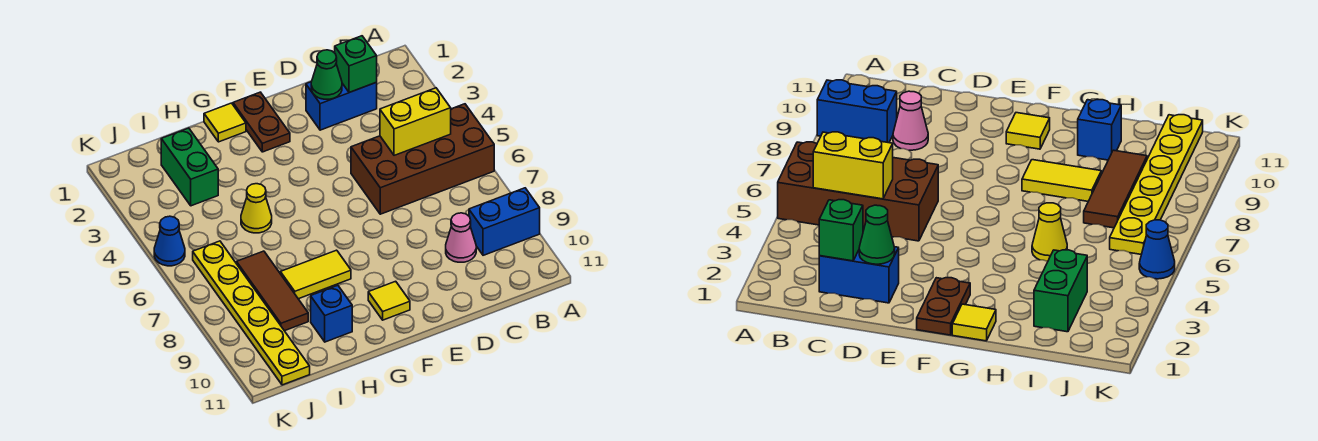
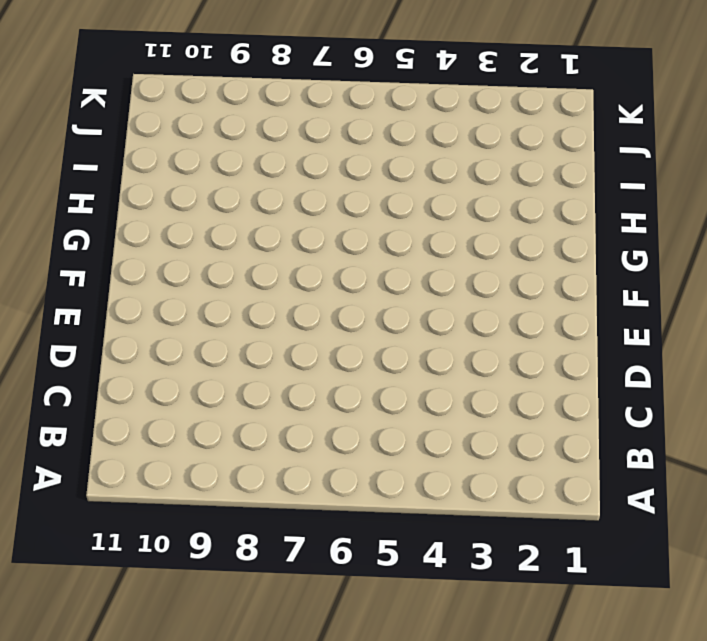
none -> brown 2x4 brick [351,104,494,214]
none -> blue 1x2 brick [469,188,540,255]
none -> blue 1x2 brick [306,82,377,130]

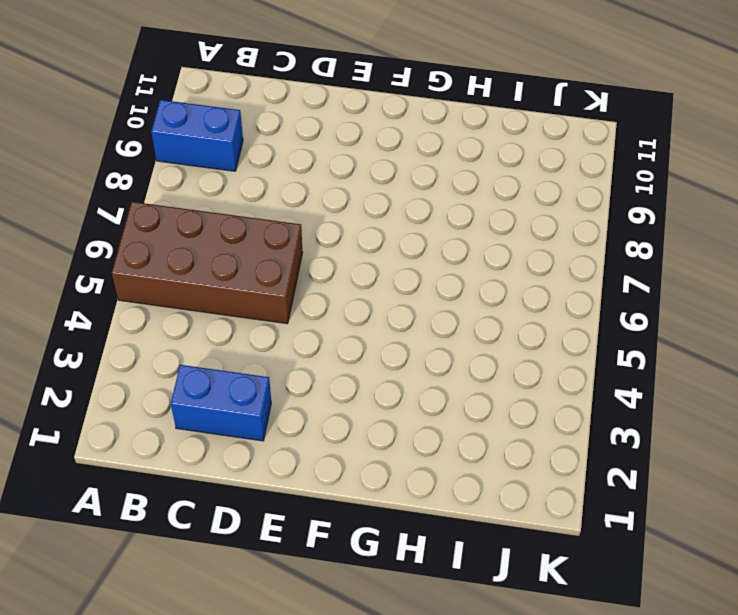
none -> pink 1x1 cone [446,213,476,262]
none -> brown 1x2 plate [233,92,290,152]
none -> yellow 1x1 tile [368,281,410,320]

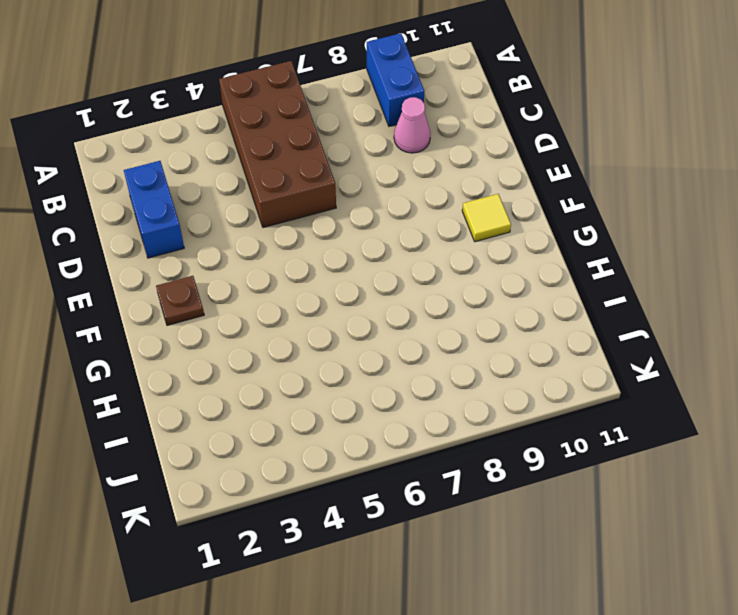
brown 1x1 plate [156,276,204,325] -> brown 1x2 plate [233,92,290,152]
none -> yellow 1x1 tile [204,103,246,142]
none -> yellow 1x2 tile [280,250,351,299]
none -> yellow 1x1 cone [241,184,272,233]

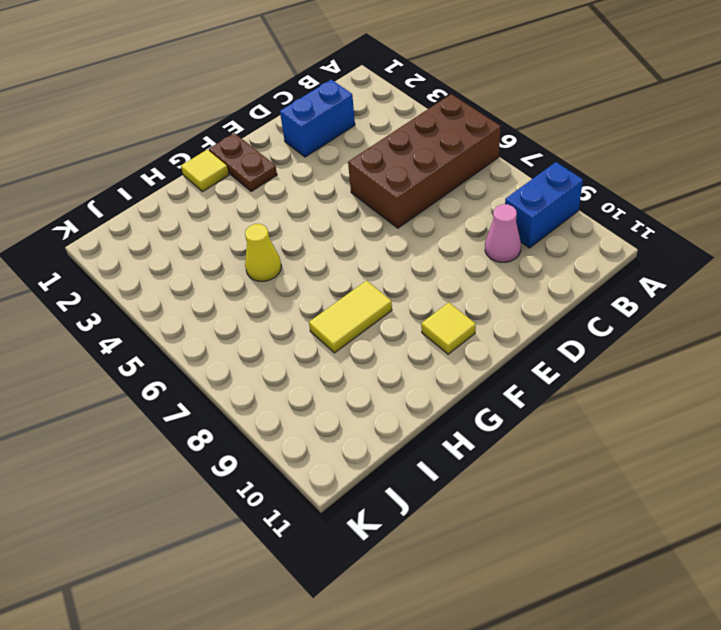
none -> blue 1x1 brick [311,285,352,342]
none -> green 1x2 brick [161,128,218,206]
none -> brown 1x3 tile [237,251,308,331]

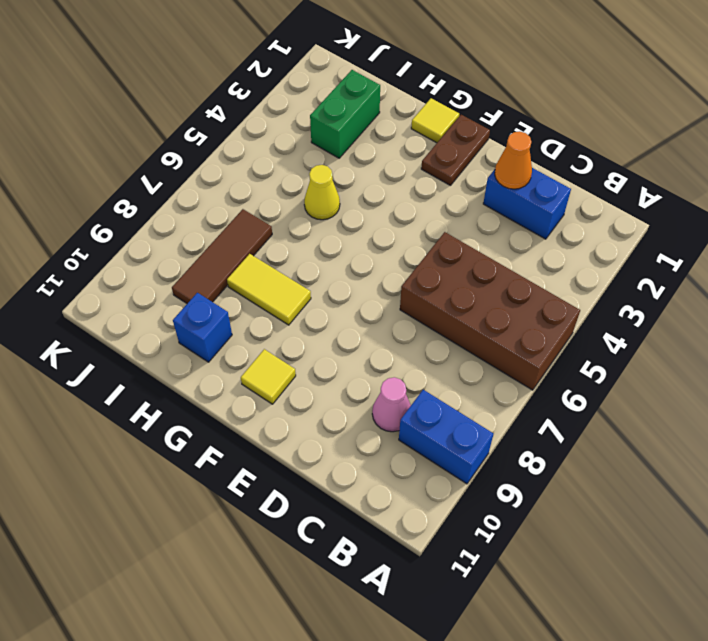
orange 1x1 cone [495,131,532,189] -> green 1x1 cone [311,50,342,99]
none -> yellow 1x6 plate [193,241,310,385]
none -> blue 1x1 cone [154,216,185,266]
none -> yellow 1x2 brick [380,88,451,155]

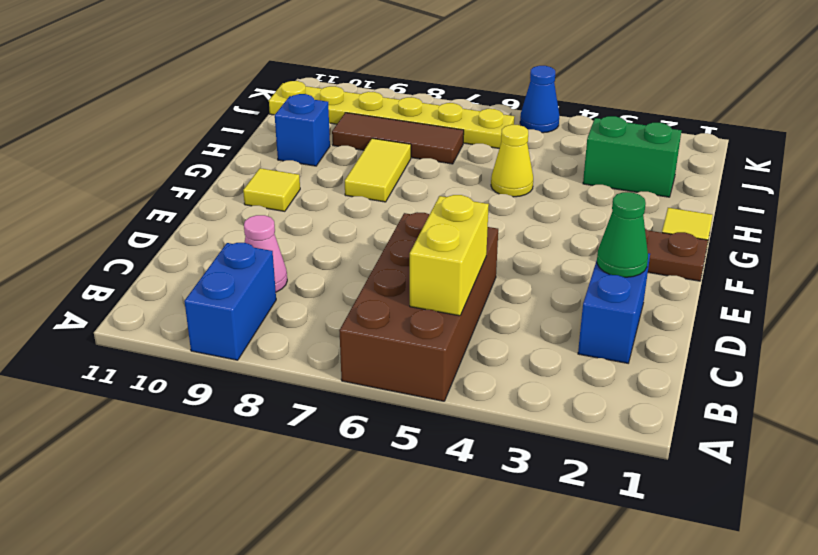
none -> green 1x1 brick [335,36,377,93]

